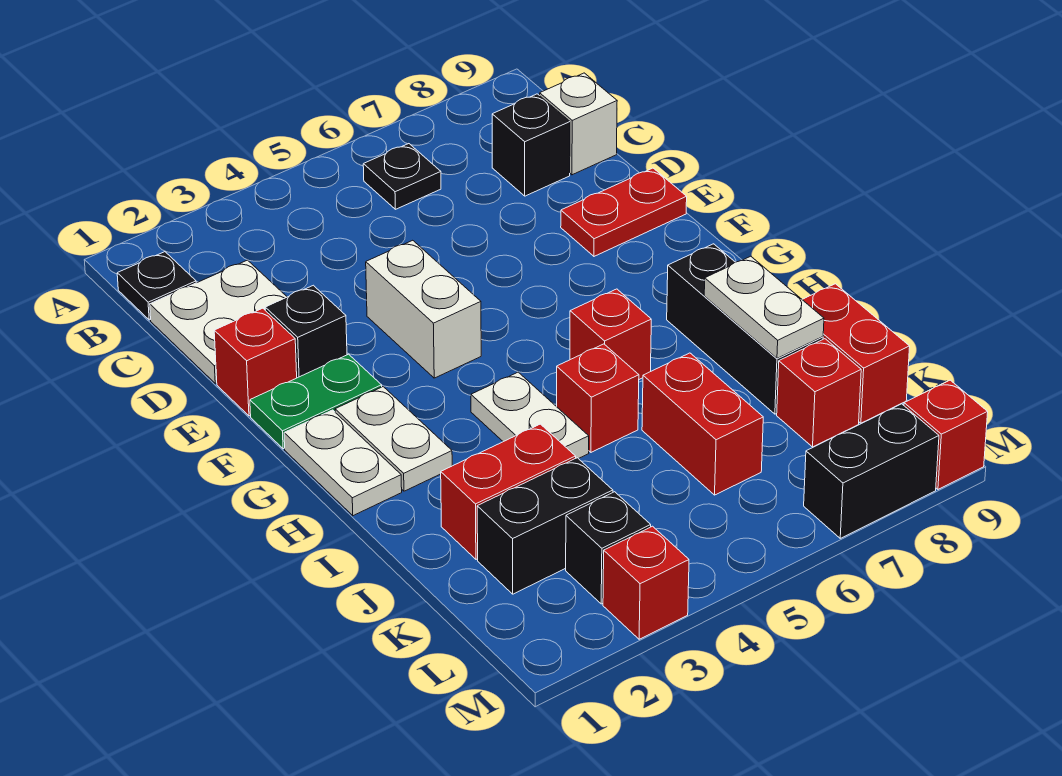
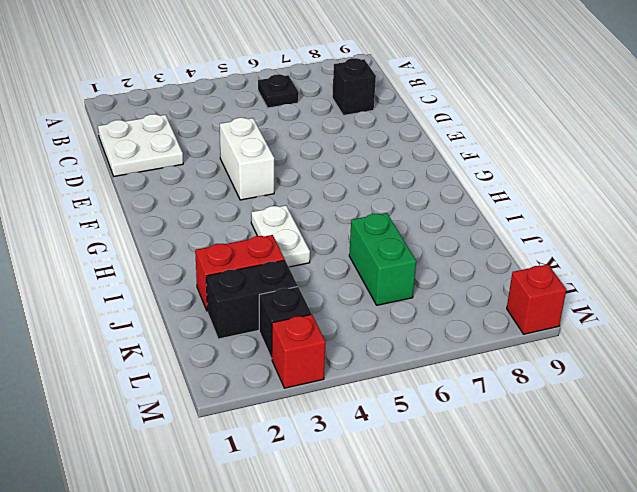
green 1x2 brick [349,213,416,305] -> red 1x2 brick [642,353,763,495]
none -> black 1x1 plate [117,252,196,320]
none -> white 1x1 brick [540,73,617,175]
none -> red 1x1 brick [214,308,297,416]

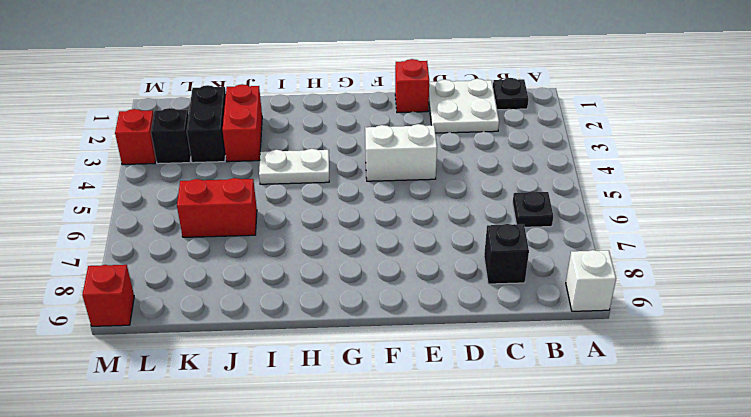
white 1x1 brick [566,250,616,311] -> white 1x1 brick moved to [540,73,617,175]
none -> black 1x1 brick [265,285,347,378]
none -> red 1x2 plate [561,168,687,256]
none -> green 1x2 plate [250,354,382,449]

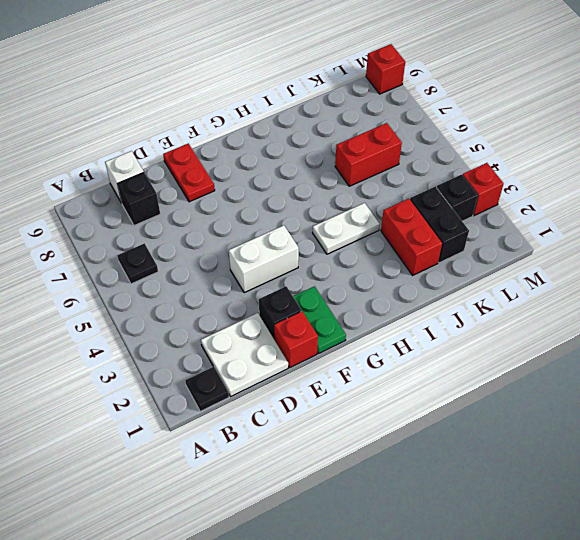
none -> white 1x2 plate [284,410,402,516]
none -> white 1x2 plate [335,387,452,491]
none -> red 1x1 brick [570,289,651,379]

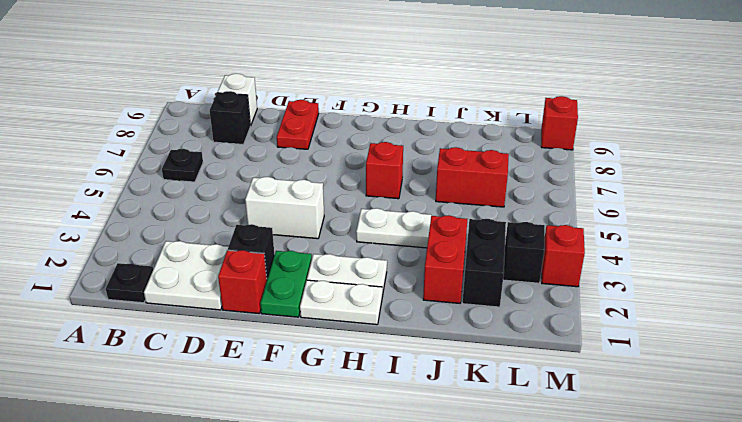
none -> black 1x3 brick [667,244,823,414]
none -> red 1x1 brick [557,344,639,452]
none -> red 1x2 brick [802,284,910,423]

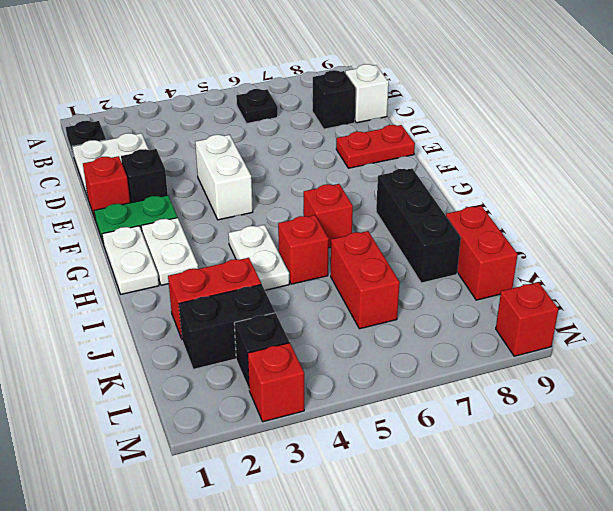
none -> red 1x1 brick [777,339,861,447]
none -> black 1x2 brick [804,404,939,538]
none -> white 1x2 plate [704,256,824,358]

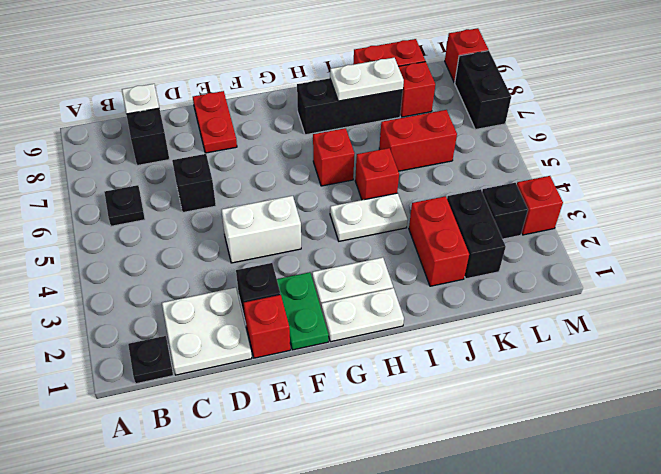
black 1x1 brick [172,154,216,212] -> none

